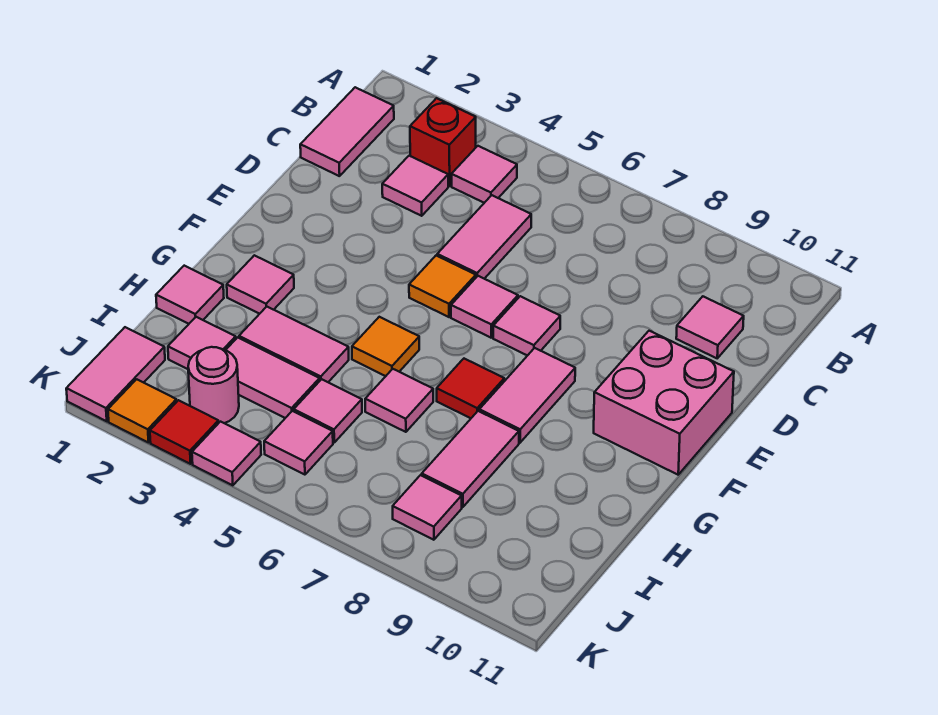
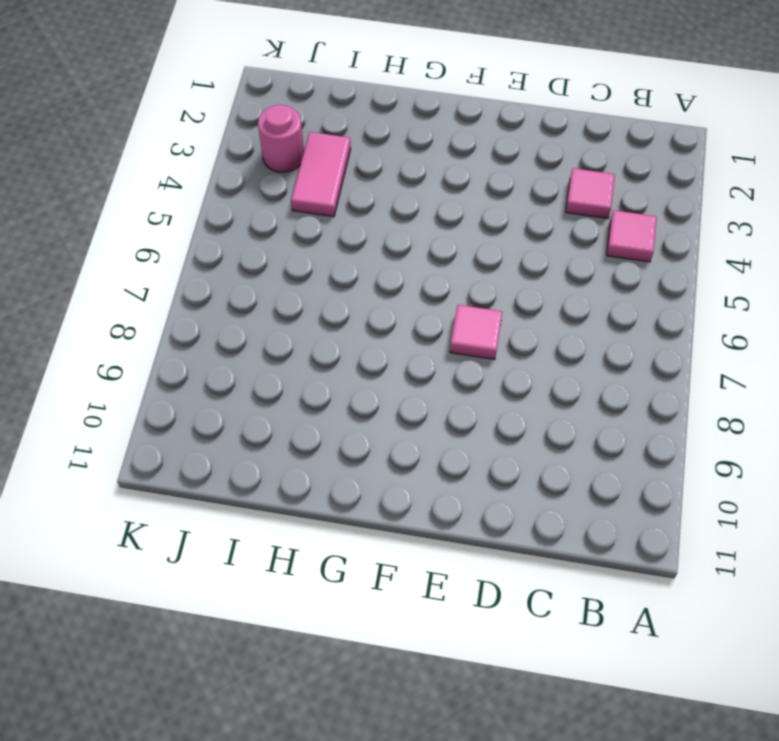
none -> pink 1x2 tile [300,87,394,176]
none -> red 1x1 brick [410,98,476,186]
none -> pink 1x2 tile [437,195,531,279]

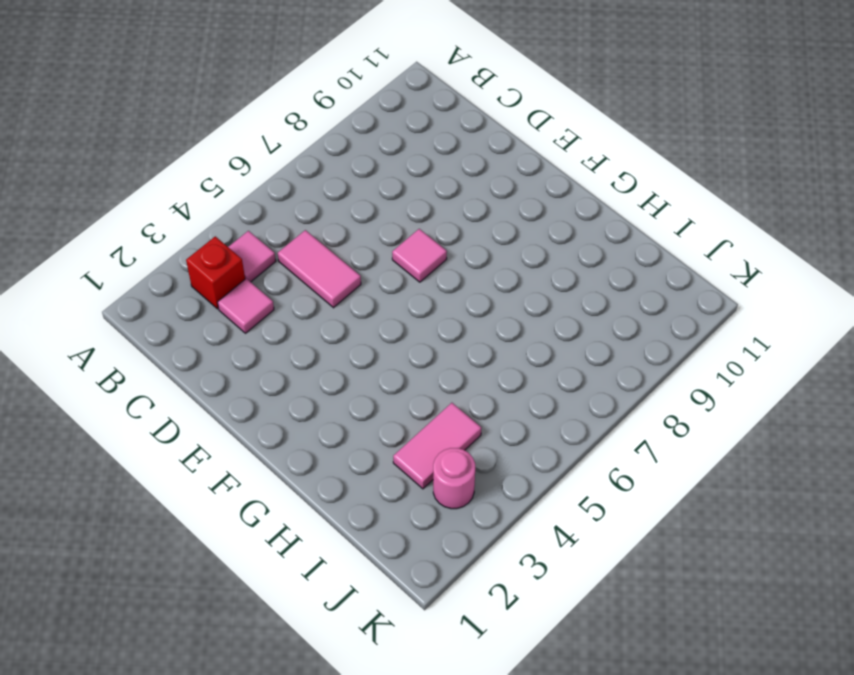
none -> pink 1x2 tile [300,87,394,176]
none -> pink 1x1 tile [676,297,744,358]
none -> orange 1x1 tile [409,256,476,317]

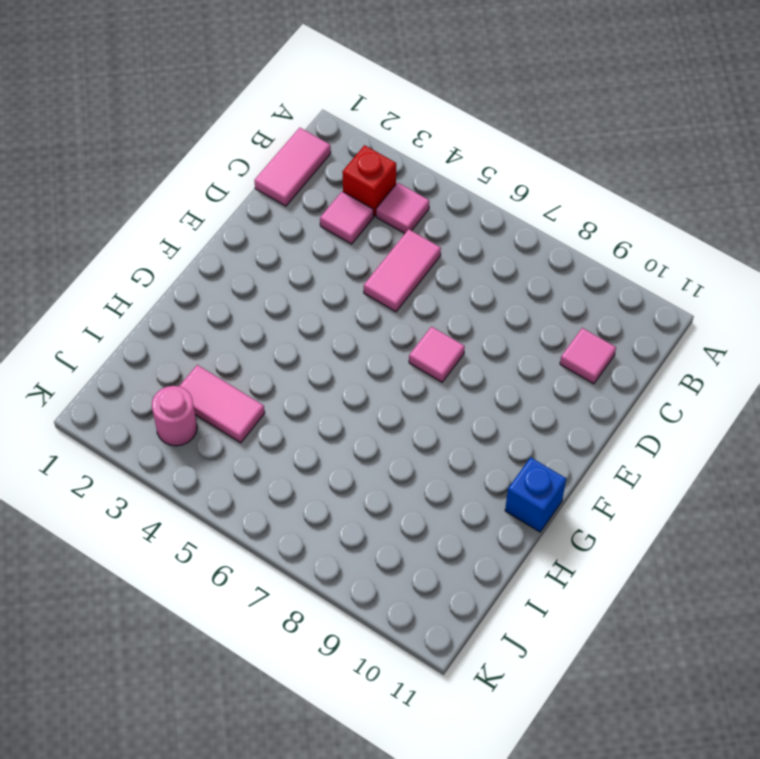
blue 1x1 brick [505,457,566,532] -> none
none -> orange 1x1 tile [409,256,476,317]
none -> pink 1x1 tile [451,276,518,338]
none -> pink 2x2 brick [594,331,734,475]

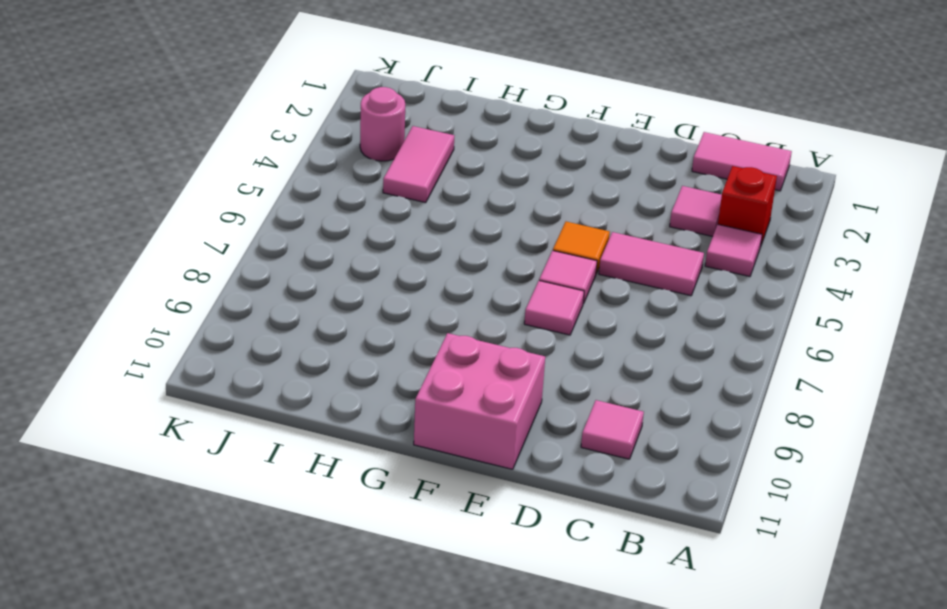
none -> pink 1x2 tile [479,348,575,443]
none -> pink 1x1 tile [227,255,294,314]
none -> orange 1x1 tile [352,317,419,376]

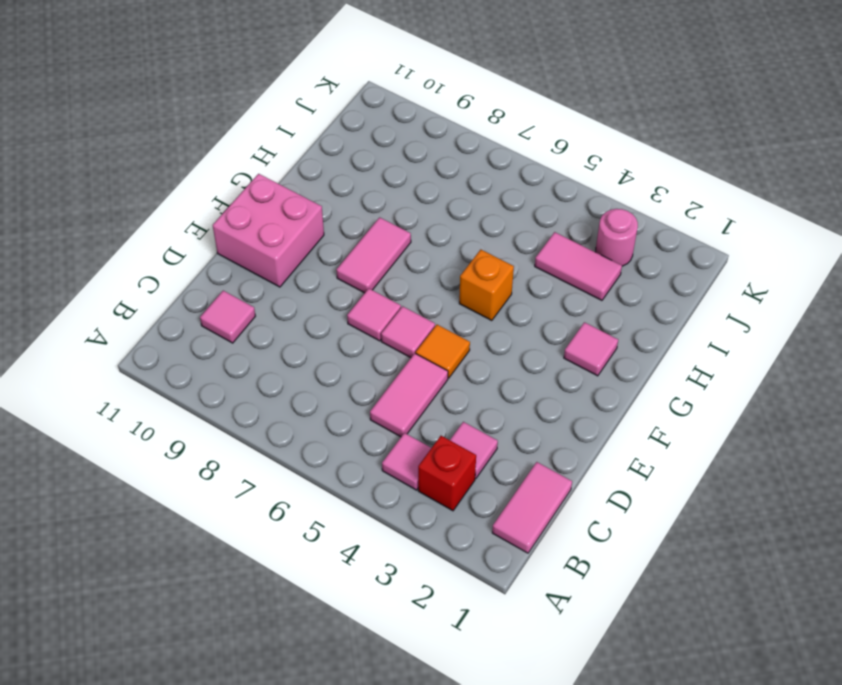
orange 1x1 brick [459,250,514,321] -> orange 1x1 tile [352,317,419,376]
none -> red 1x1 tile [437,359,504,418]
none -> pink 1x1 tile [156,266,224,324]
none -> pink 1x2 tile [239,307,349,382]

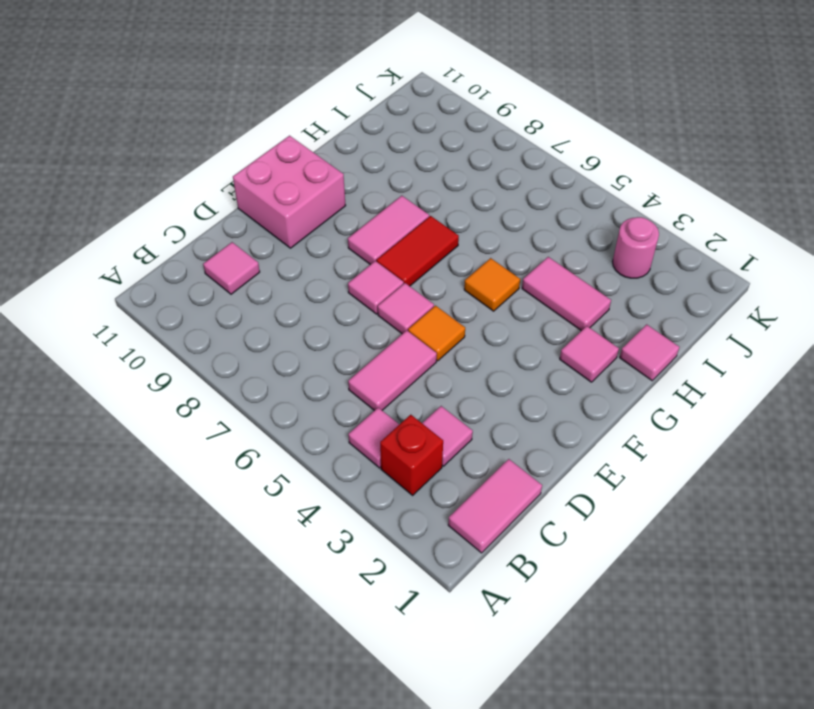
red 1x2 tile [377,216,459,286] -> red 1x1 tile [437,359,504,418]
none -> pink 1x1 tile [365,369,433,432]
none -> pink 1x2 tile [422,411,519,507]
none -> pink 1x1 tile [168,317,236,369]

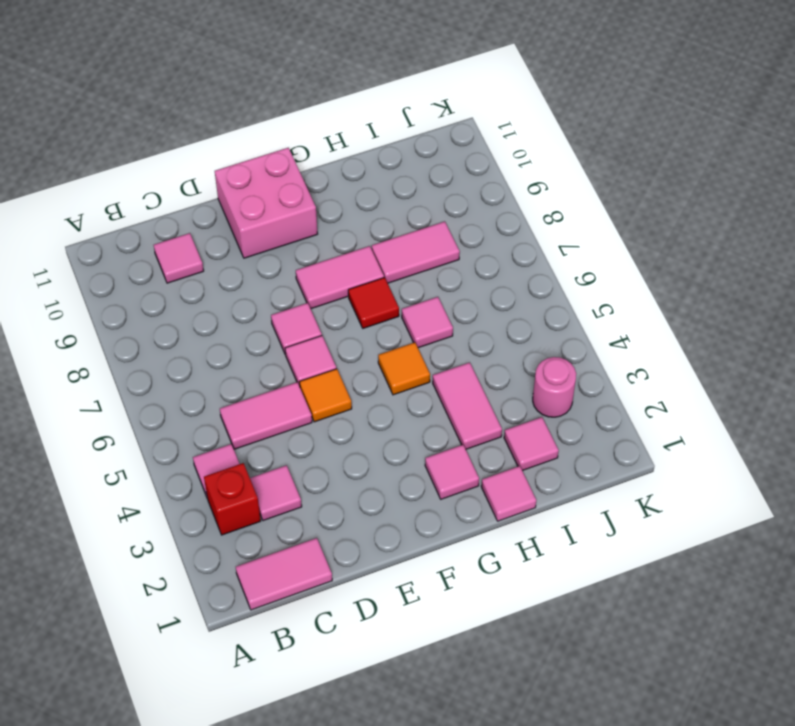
none -> pink 1x2 tile [226,337,320,418]
none -> pink 1x1 tile [294,379,362,442]
none -> pink 1x2 tile [66,327,165,421]

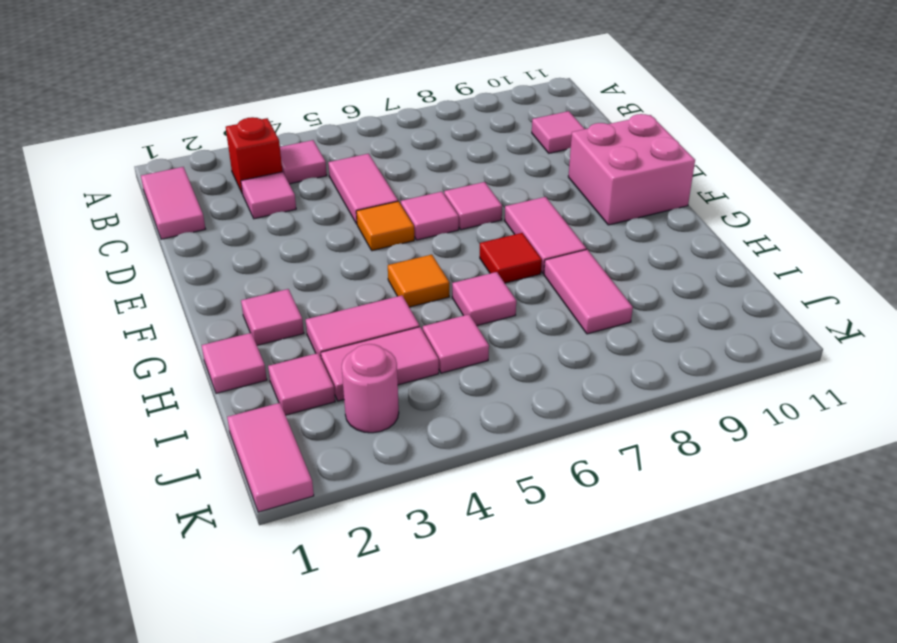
none -> pink 1x1 tile [264,411,333,475]
none -> pink 1x1 tile [393,475,462,540]
none -> orange 1x1 tile [108,379,177,443]

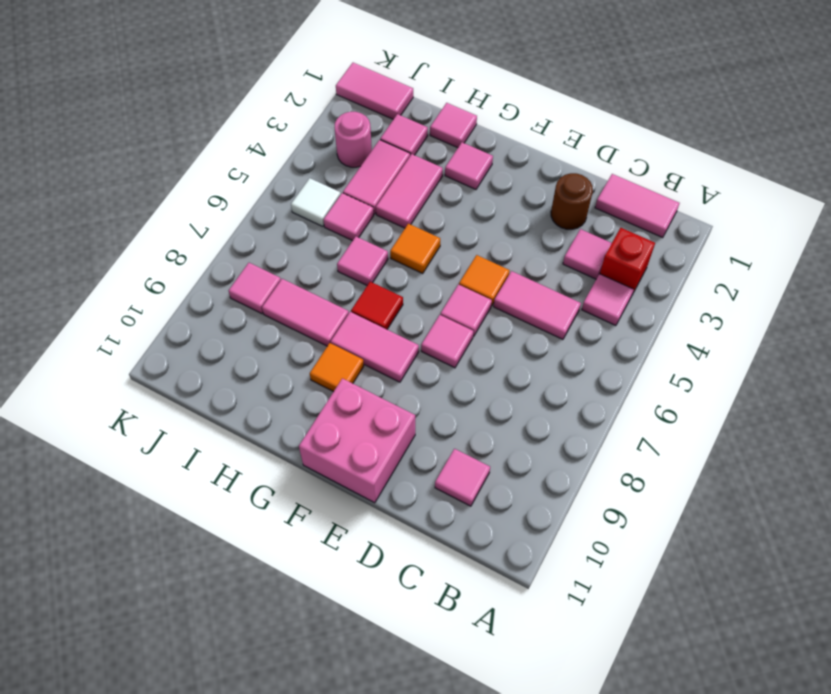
brown 1x1 round brick [551,173,593,229] -> none
orange 1x1 tile [310,343,364,392] -> orange 1x1 tile moved to [108,379,177,443]
white 1x1 tile [291,178,341,227] -> pink 1x1 tile [264,411,333,475]
none -> red 1x1 tile [150,400,219,464]
none -> pink 1x1 tile [192,422,261,485]

